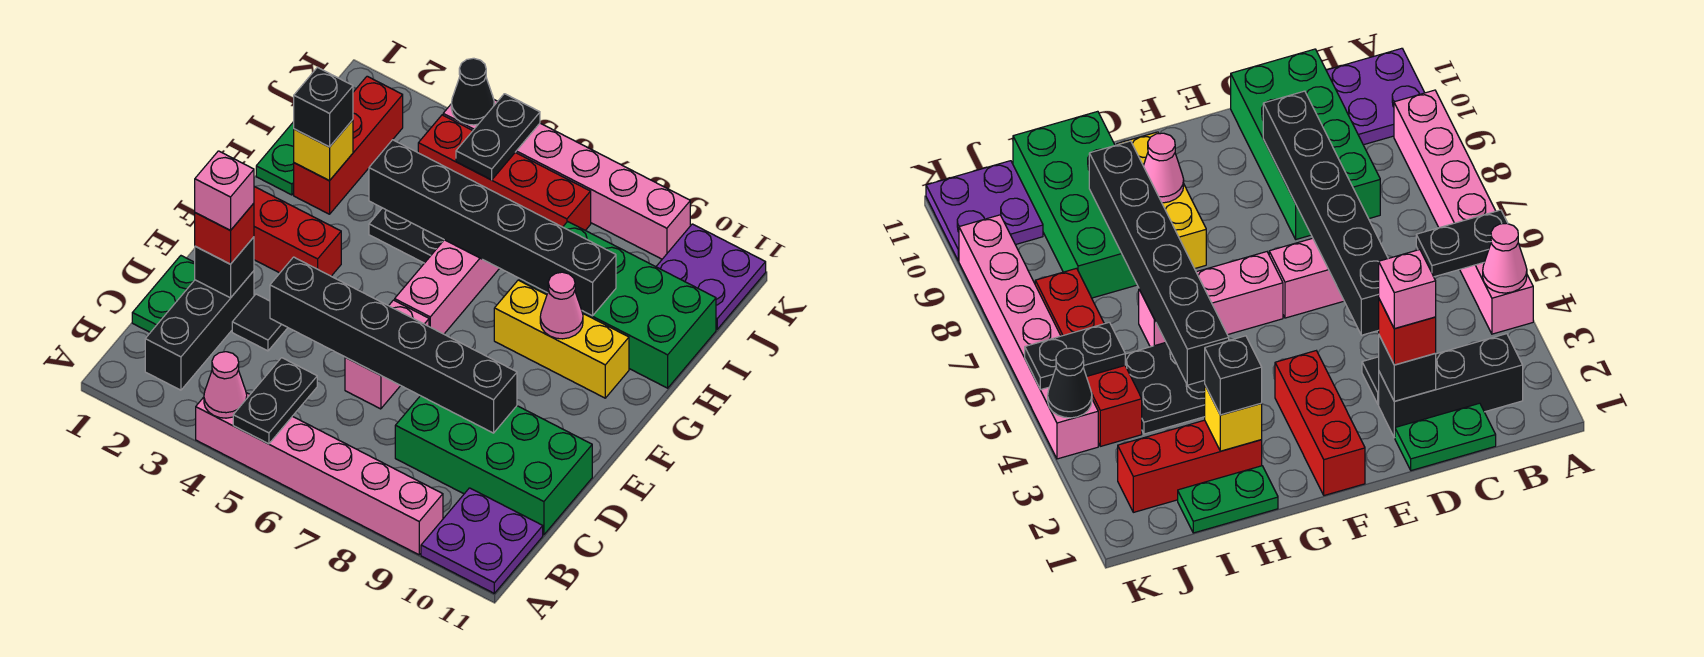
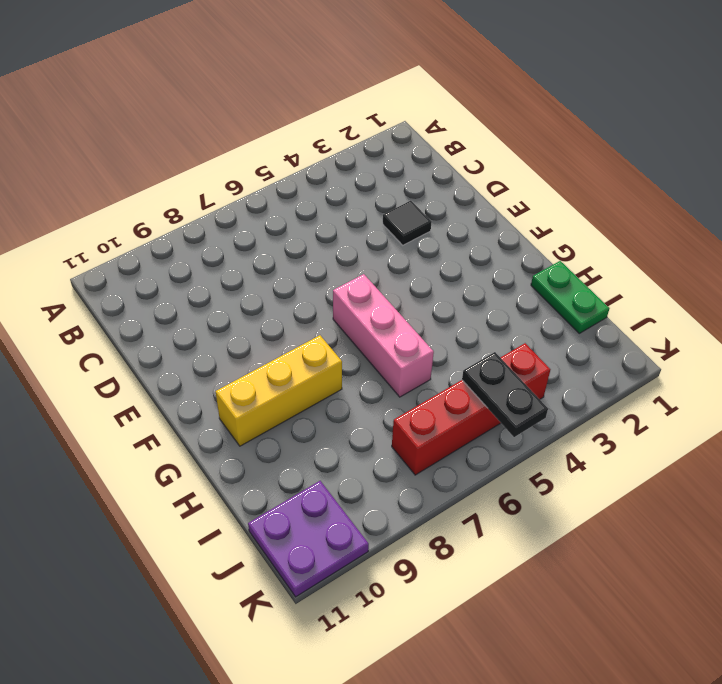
none -> pink 1x6 brick [196,393,443,555]
none -> purple 2x2 plate [421,488,543,593]
none -> black 1x3 brick [145,271,254,390]

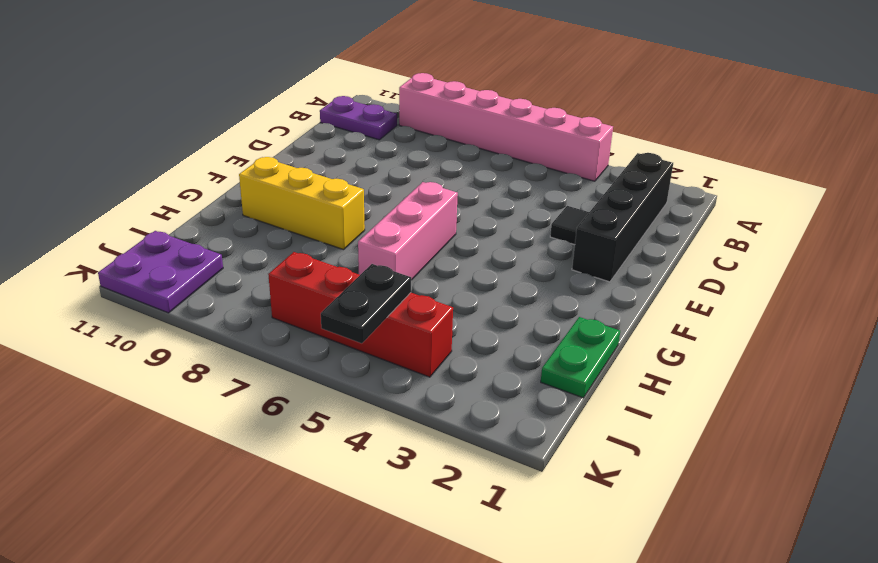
black 1x4 brick [572,153,673,282] -> black 1x3 brick [145,271,254,390]
purple 1x2 plate [320,96,397,140] -> purple 2x2 plate [421,488,543,593]
none -> green 1x2 plate [132,256,195,332]
none -> green 2x4 brick [395,396,592,535]
none -> pink 1x2 brick [345,300,429,409]

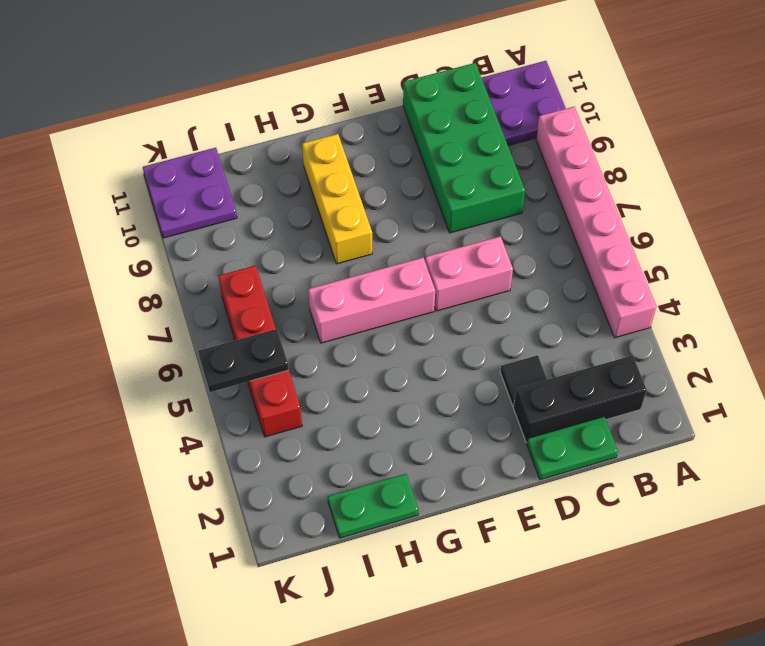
none -> red 1x3 brick [254,187,341,276]
none -> red 1x3 brick [294,76,403,214]
none -> black 2x2 plate [369,208,444,263]

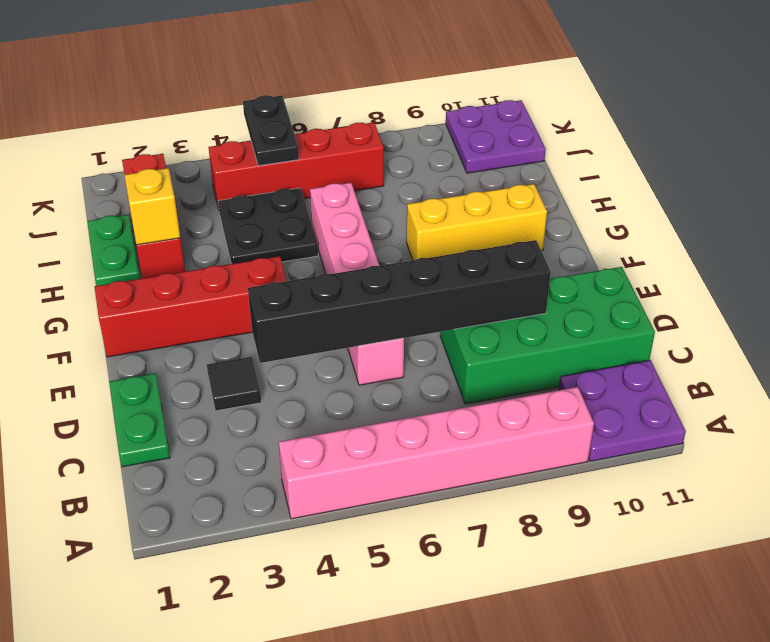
red 1x4 brick [94,256,287,357] -> red 1x3 brick [254,187,341,276]
none -> black 1x3 brick [145,271,254,390]
none -> green 2x4 brick [519,222,716,388]
none -> pink 1x6 brick [443,100,690,259]

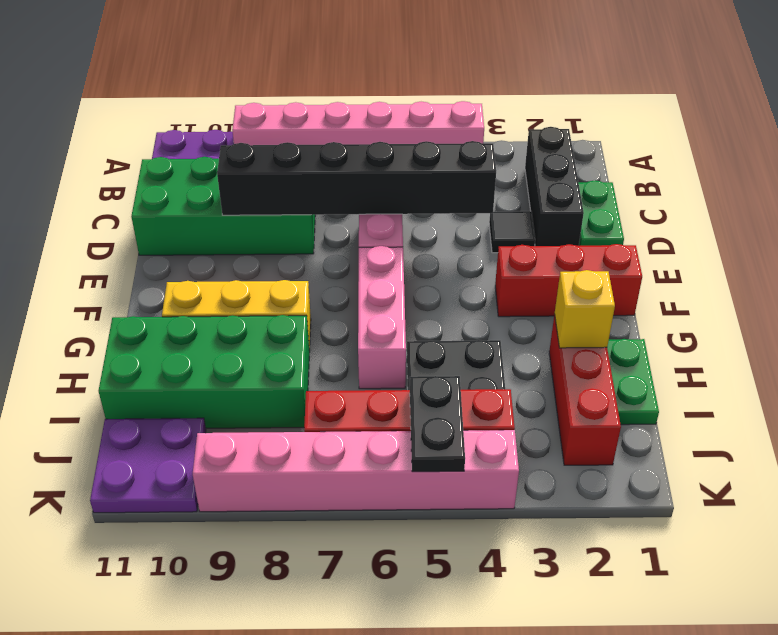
none -> pink 1x1 cone [204,352,247,418]
none -> black 1x2 plate [233,358,317,444]
none -> black 1x1 brick [195,237,254,298]

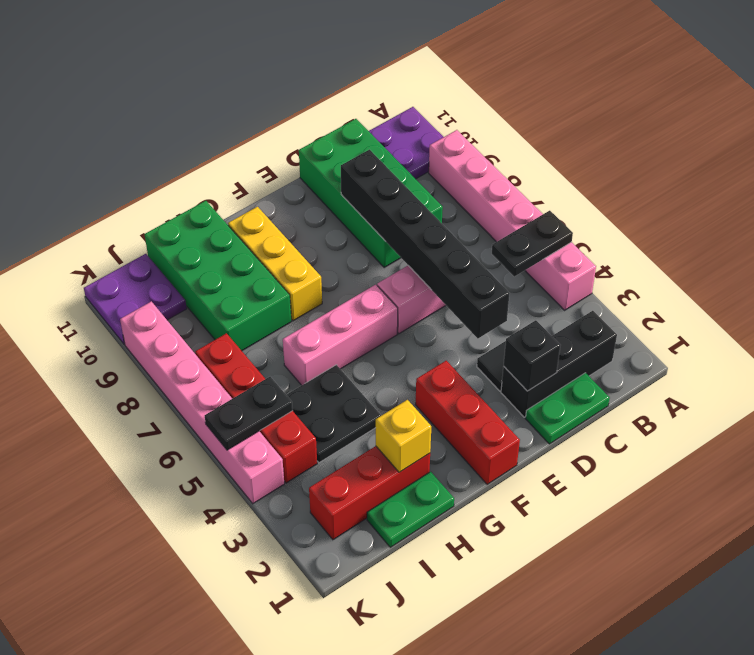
none -> pink 1x1 cone [204,352,247,418]
none -> pink 1x1 cone [540,272,583,339]
none -> black 1x6 brick [369,140,616,316]

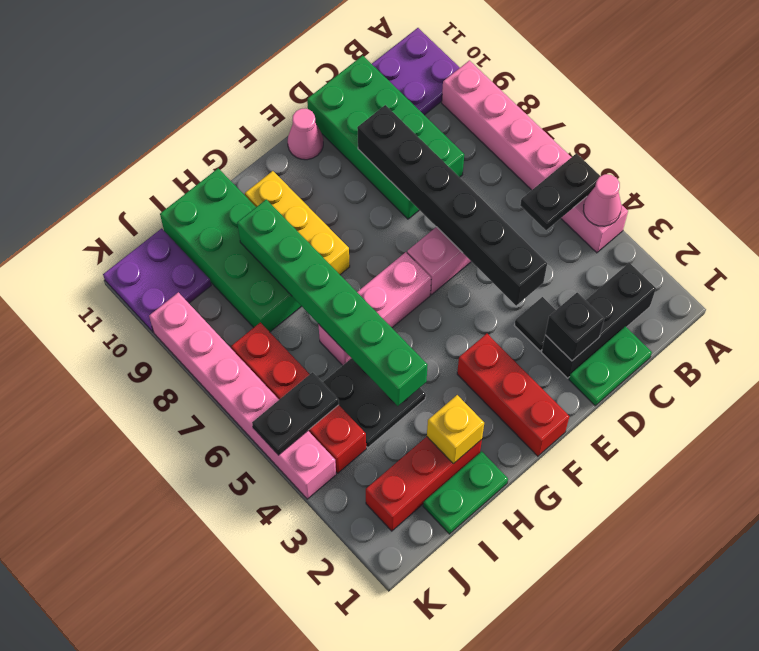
pink 1x1 cone [288,109,323,160] -> pink 1x1 cone moved to [540,272,583,339]
green 1x6 brick [237,199,428,406] -> black 1x6 brick [369,140,616,316]
none -> black 1x1 cone [451,58,494,125]
none -> red 1x1 brick [195,203,254,264]
none -> black 1x1 brick [294,67,353,147]

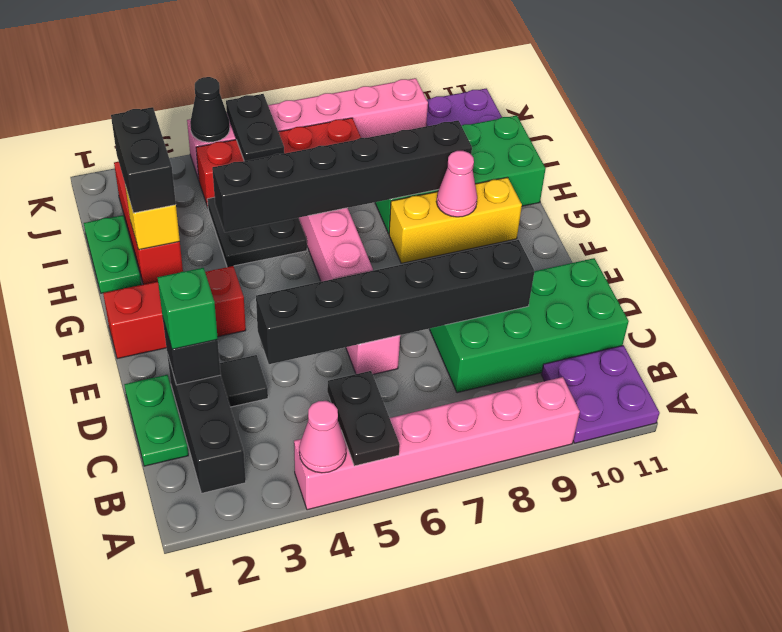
green 1x1 brick [157,268,218,349] -> red 1x1 brick [195,203,254,264]
black 1x2 brick [111,107,176,213] -> black 1x1 brick [294,67,353,147]
none -> pink 1x1 brick [195,151,254,231]

